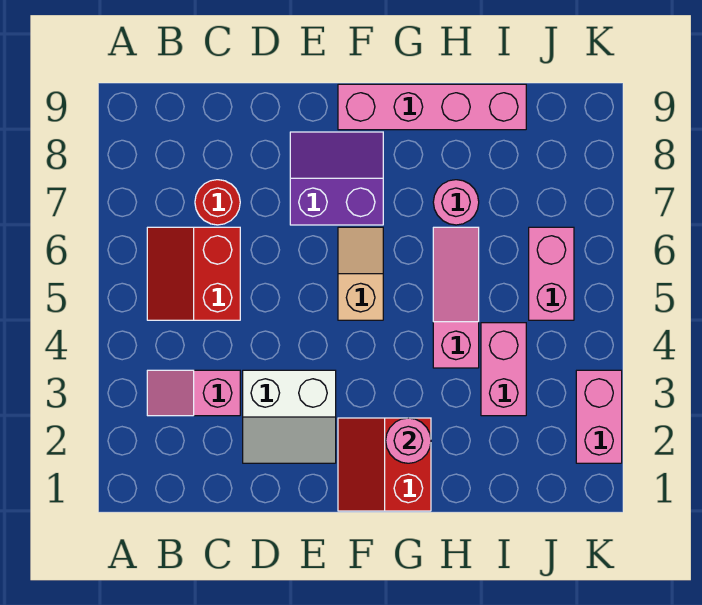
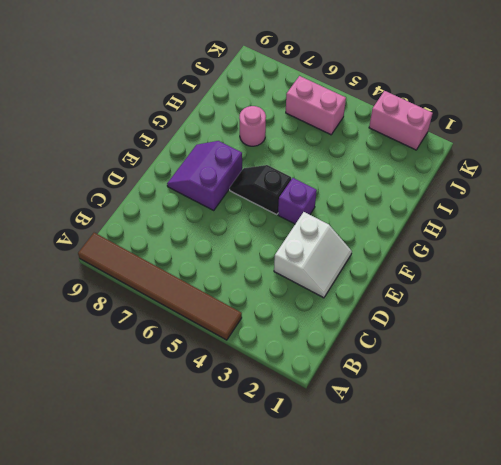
brown 1x6 tile [78,233,242,340] -> none
purple 1x1 brick [278,178,317,224] -> none
black 1x2 slope [230,165,291,215] -> tan 1x2 slope [338,227,383,320]
none -> pink 1x2 slope [147,370,240,416]
none -> red 2x2 slope [147,227,240,320]
none -> red 1x1 round brick [195,180,240,225]

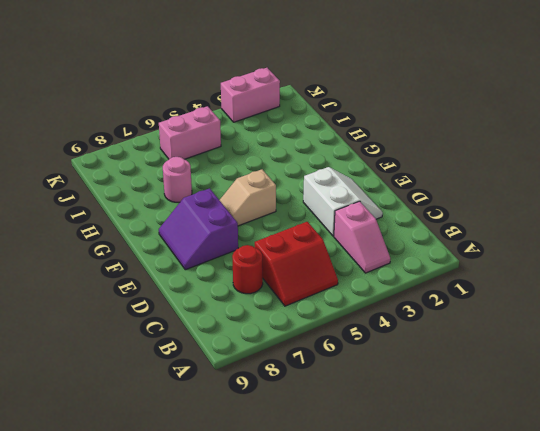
none -> red 2x2 slope [338,418,431,511]
none -> pink 1x4 brick [338,84,526,130]
none -> pink 1x3 slope [433,227,479,368]

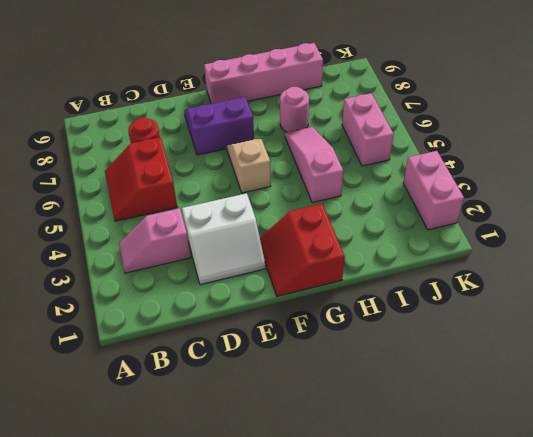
none -> pink 1x2 brick [481,323,526,416]
none -> pink 1x1 round brick [386,418,431,463]

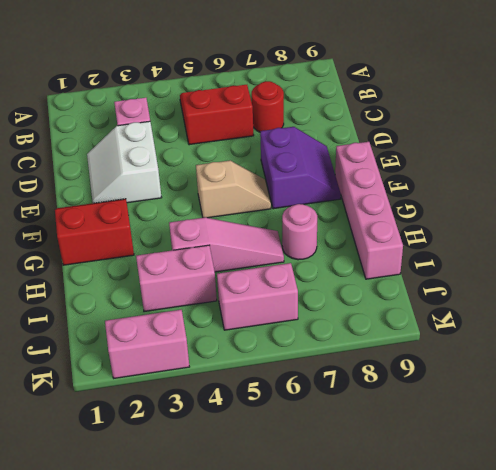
none -> pink 1x1 round brick [386,418,431,463]

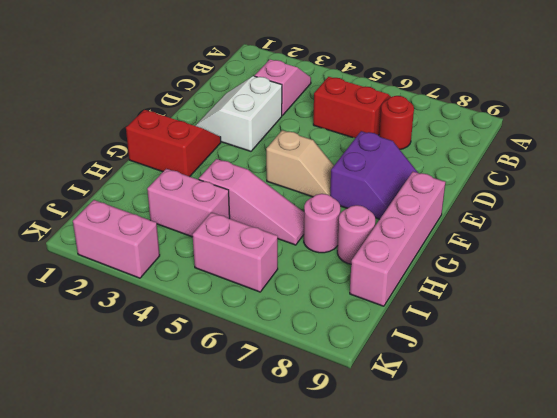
pink 1x1 round brick [337,205,375,264] -> pink 1x1 round brick moved to [386,418,431,463]

